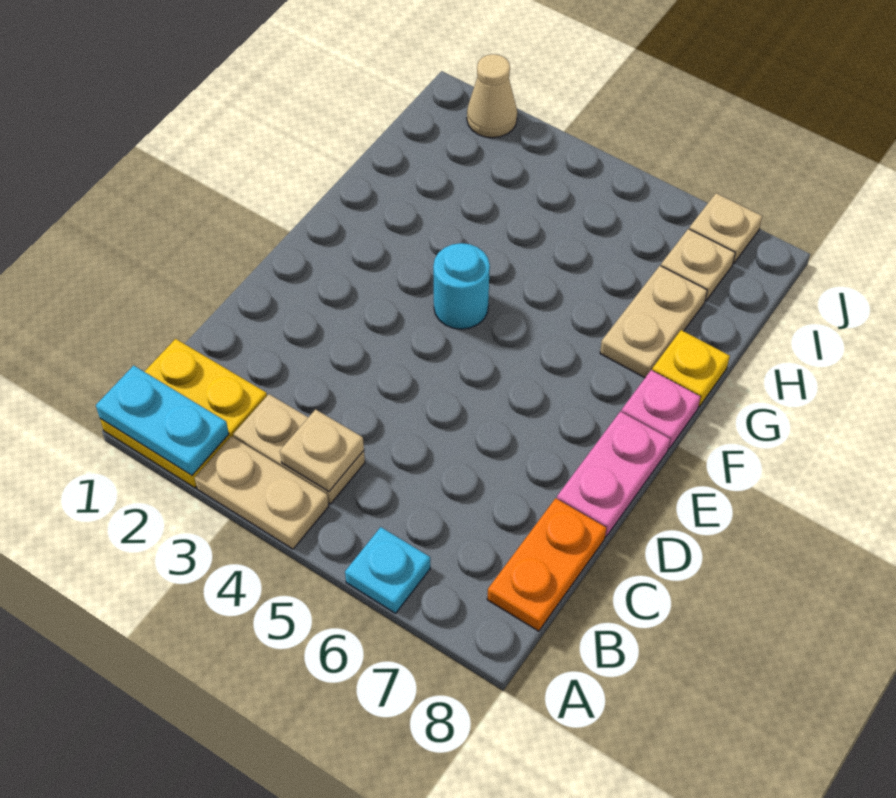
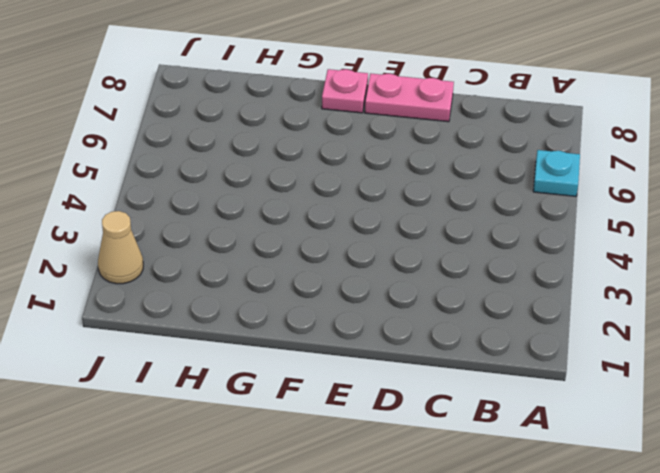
none -> yellow 2x2 plate [100,339,267,488]
none -> tan 1x2 plate [195,436,329,549]
none -> tan 1x2 plate [233,394,365,504]

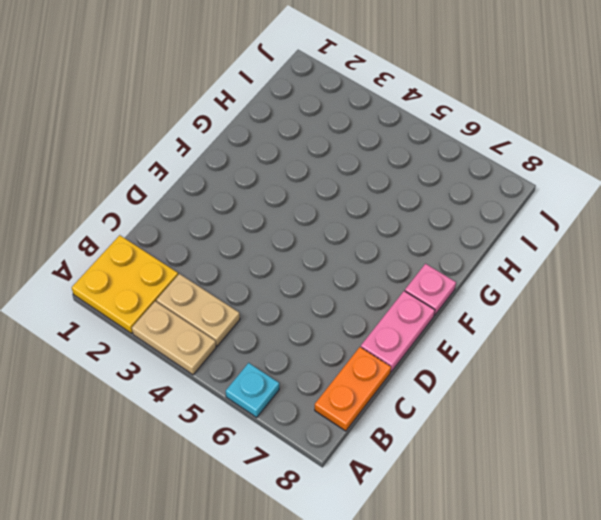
none -> cyan 1x1 round brick [433,243,490,329]
none -> tan 1x2 plate [600,266,707,378]
none -> yellow 1x1 plate [652,330,730,407]

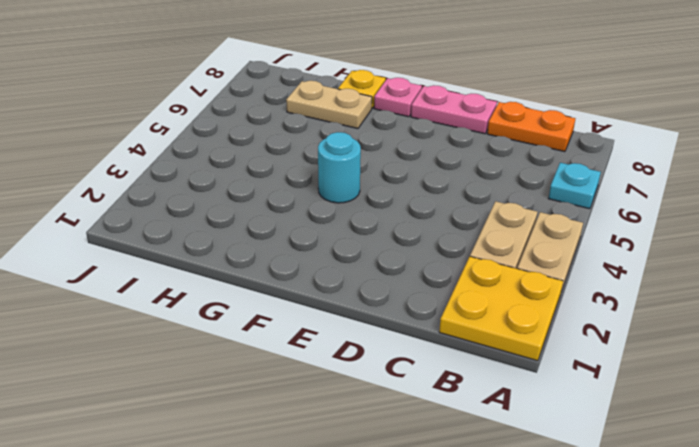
none -> tan 1x1 plate [661,229,735,301]
none -> tan 1x1 cone [467,54,517,138]
none -> tan 1x1 plate [689,193,762,264]

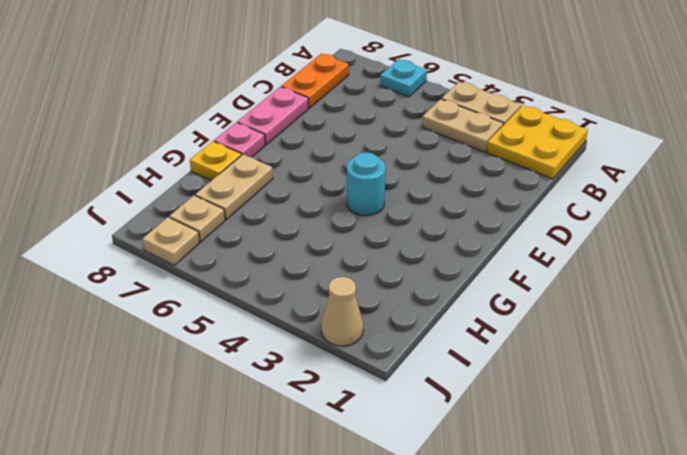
none -> cyan 1x2 plate [96,365,229,475]
none -> tan 1x1 plate [280,409,364,492]

